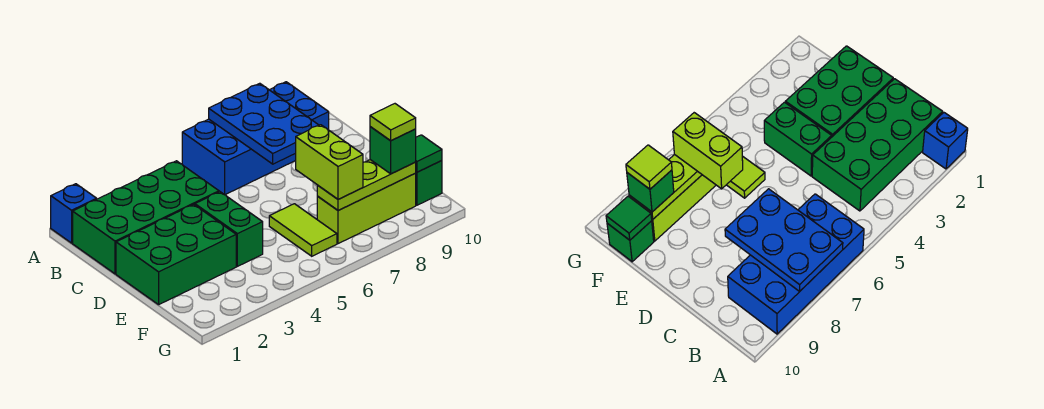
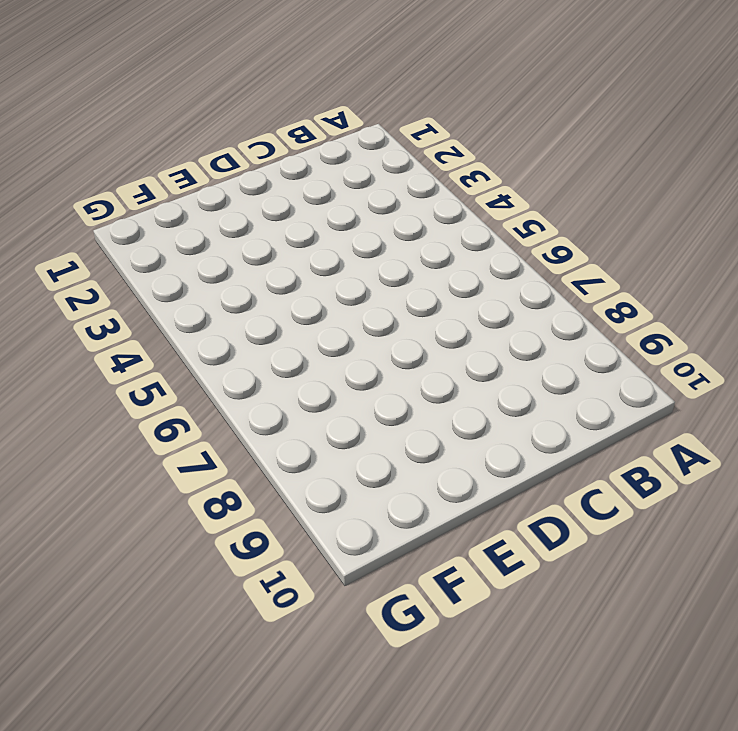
none -> blue 1x1 brick [51,184,97,243]
none -> blue 2x4 brick [182,82,329,195]
none -> green 2x4 brick [73,161,219,274]

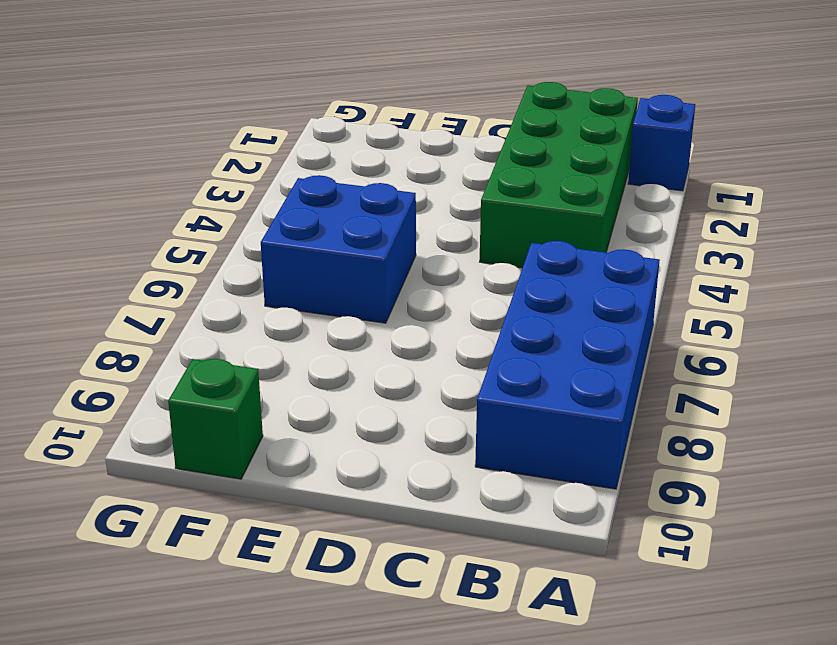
blue 2x2 brick [261,175,416,323] -> lime 1x2 tile [269,204,337,256]
none -> green 2x3 brick [116,204,236,305]
none -> green 1x2 brick [195,192,263,266]
none -> lime 1x3 brick [317,173,416,244]

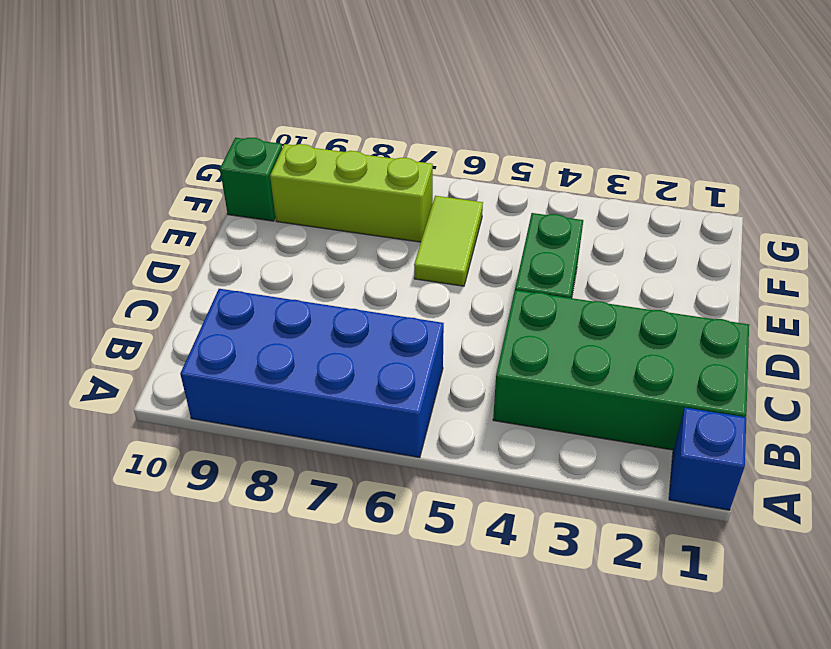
none -> green 2x3 brick [116,204,236,305]
none -> blue 2x3 plate [209,83,318,164]
none -> lime 1x3 plate [317,160,416,211]

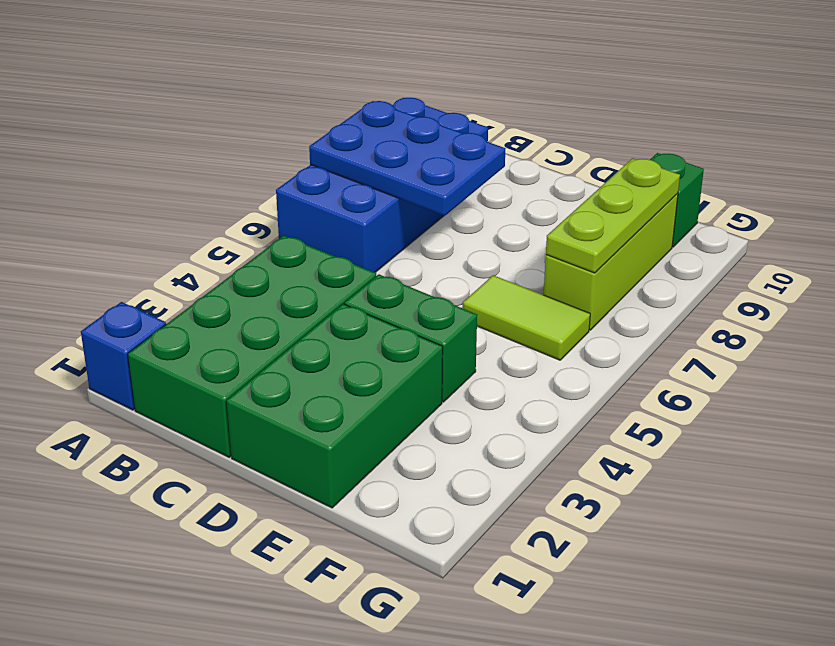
none -> green 1x1 tile [416,135,442,172]
none -> lime 1x2 brick [296,125,363,199]
none -> green 1x1 brick [370,127,416,174]

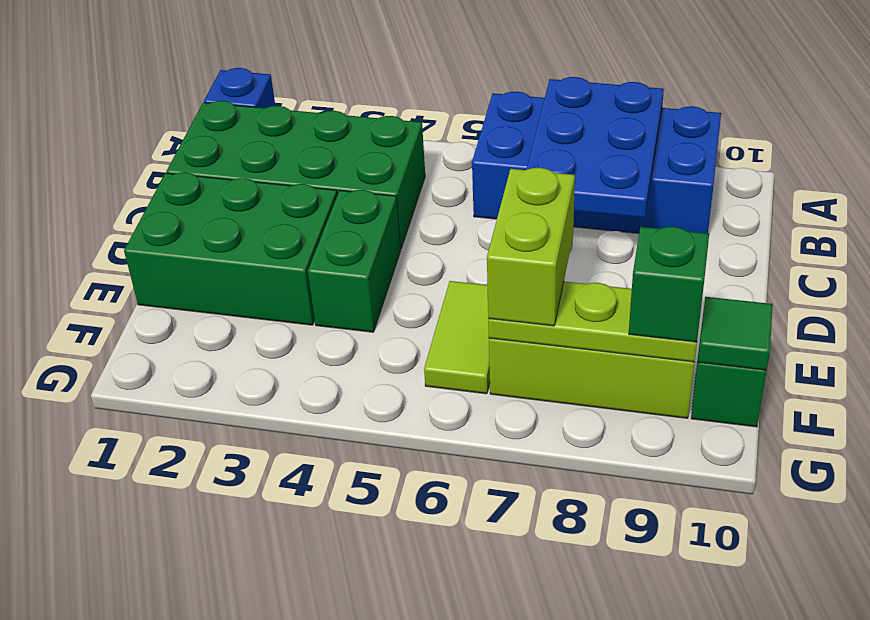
none -> lime 1x1 tile [370,104,416,141]

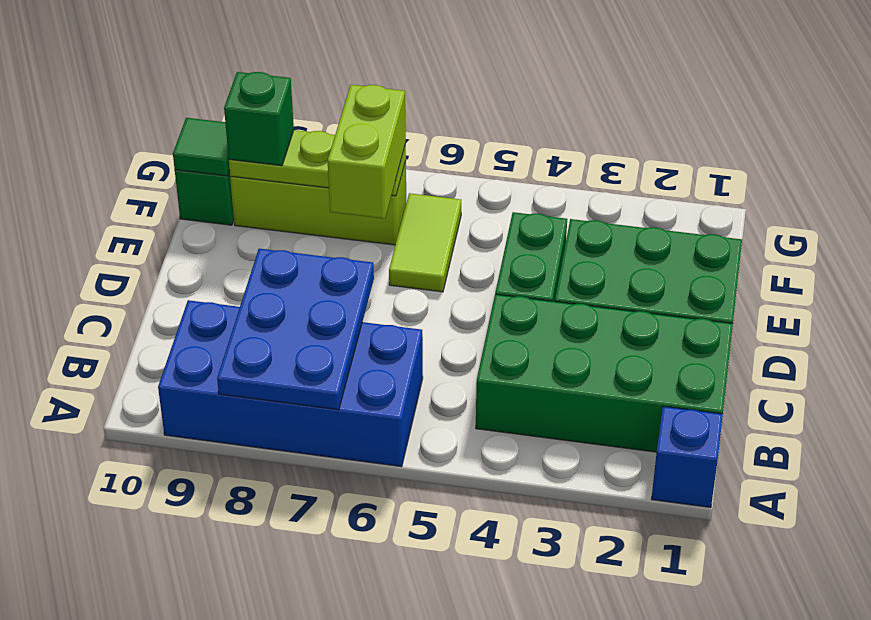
none -> lime 1x1 tile [370,104,416,141]

